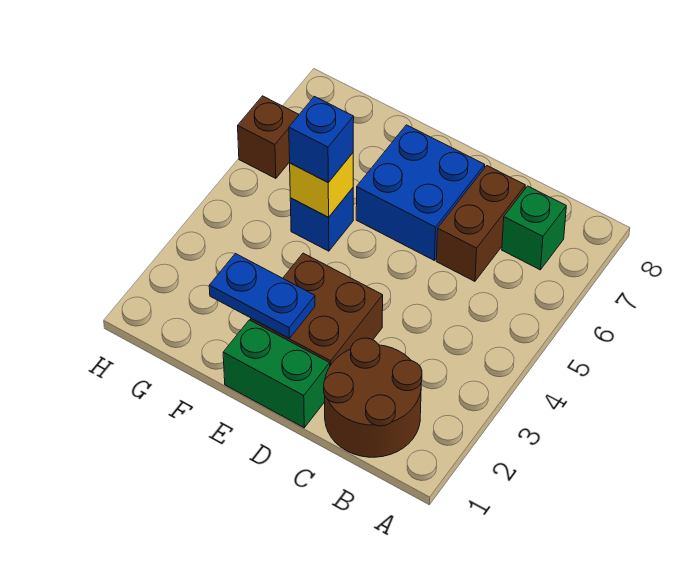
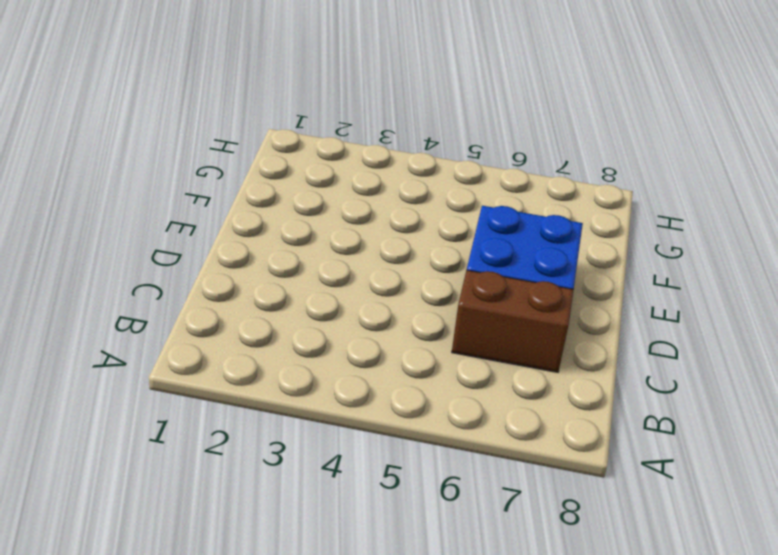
none -> brown 2x2 round brick [324,338,422,457]
none -> green 1x1 brick [502,186,566,270]

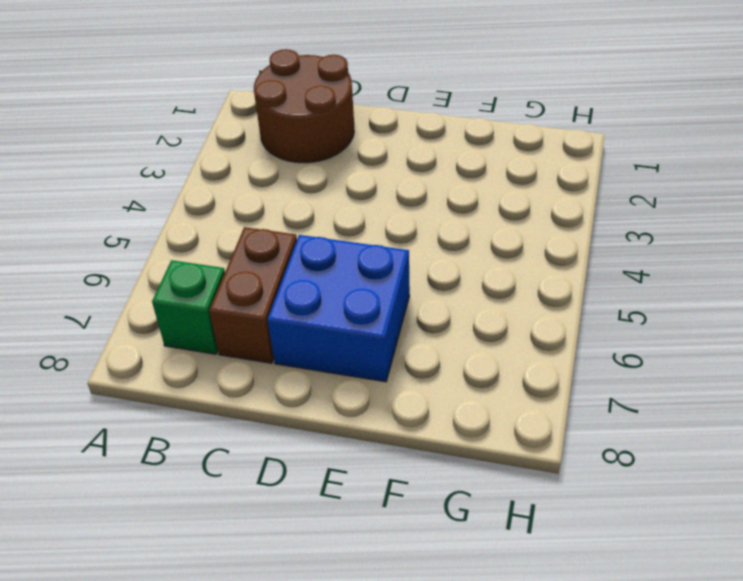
none -> green 1x2 brick [223,320,330,428]
none -> brown 2x2 brick [251,253,383,366]

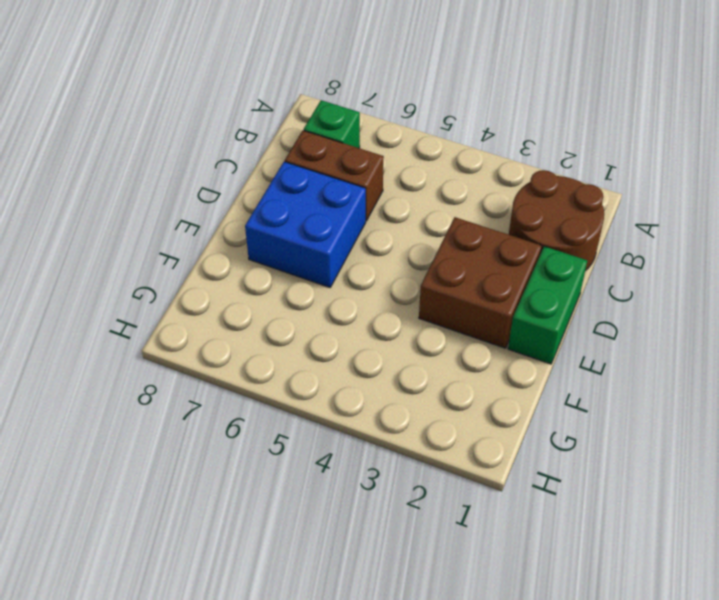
none -> blue 1x1 brick [290,188,353,251]
none -> brown 1x1 brick [238,96,299,178]

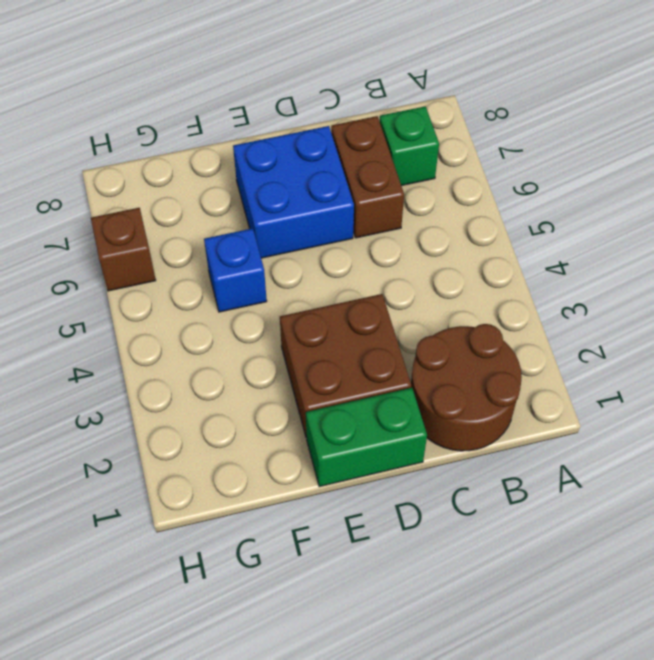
none -> blue 1x2 plate [209,254,315,338]
none -> yellow 1x1 brick [290,153,353,217]

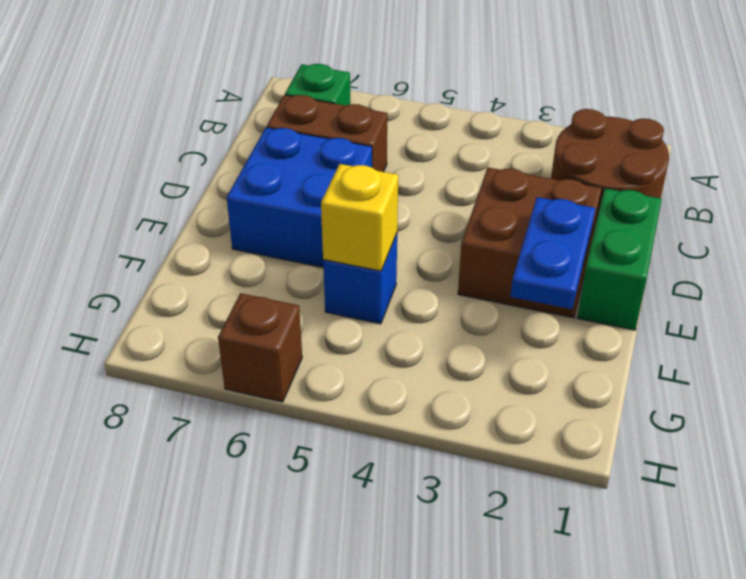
none -> blue 1x1 brick [289,97,354,182]

